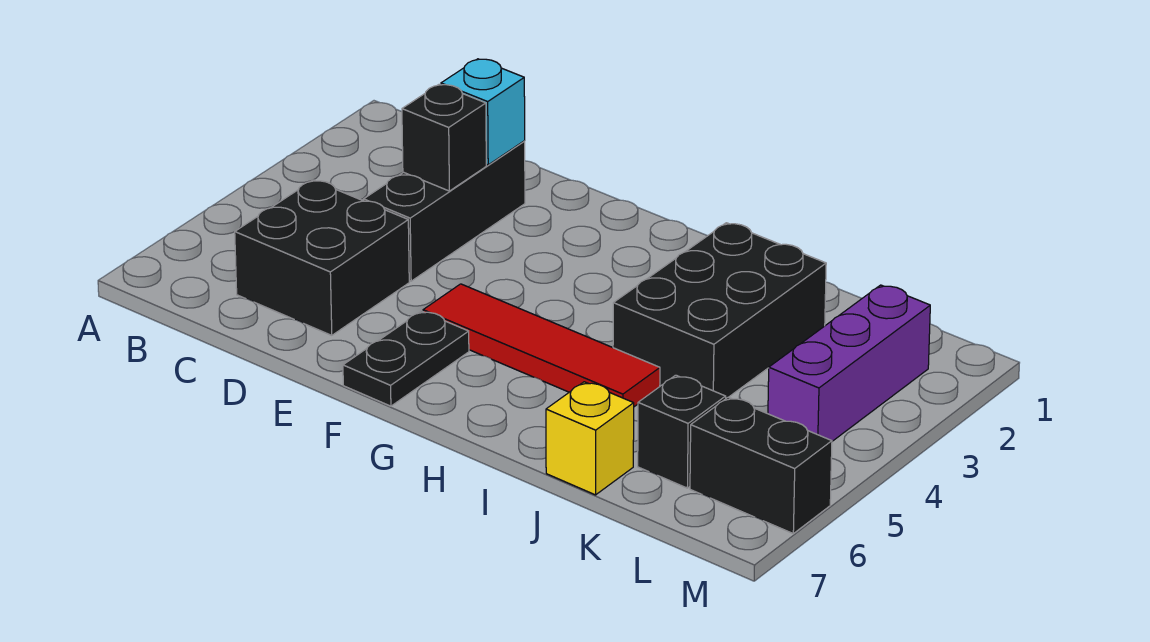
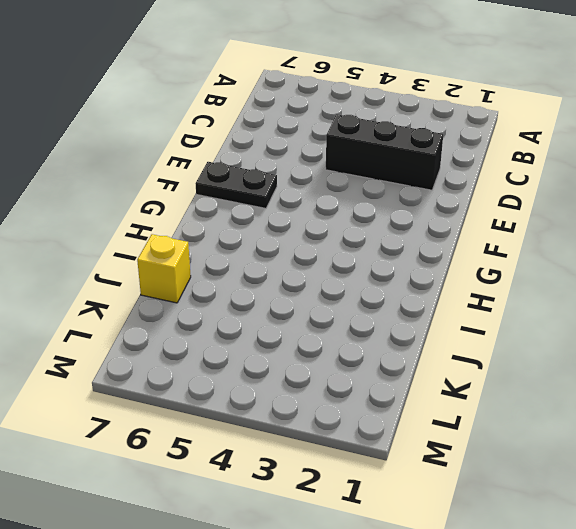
none -> black 2x2 brick [235,180,409,335]
none -> red 1x4 tile [423,284,660,407]

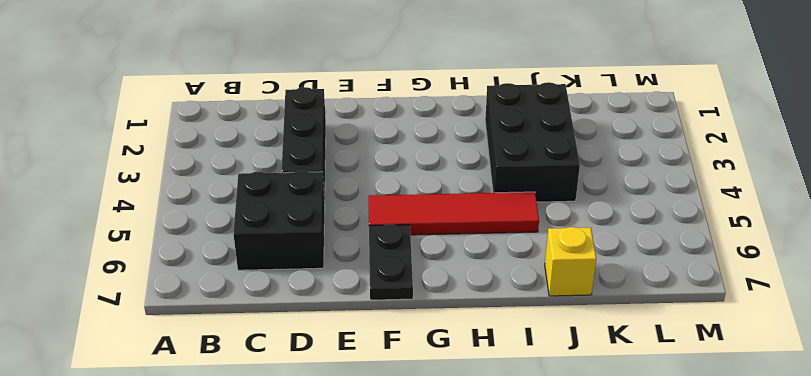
none -> black 1x1 brick [638,375,726,488]
none -> purple 1x3 brick [768,285,930,441]

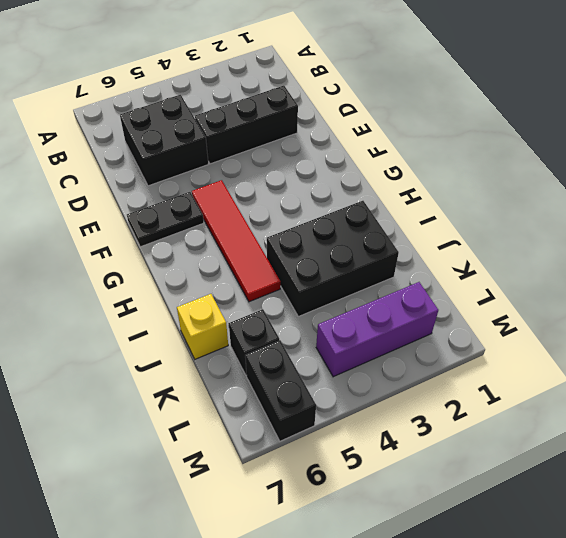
none -> cyan 1x1 brick [441,59,525,165]
none -> black 1x1 brick [402,84,486,191]

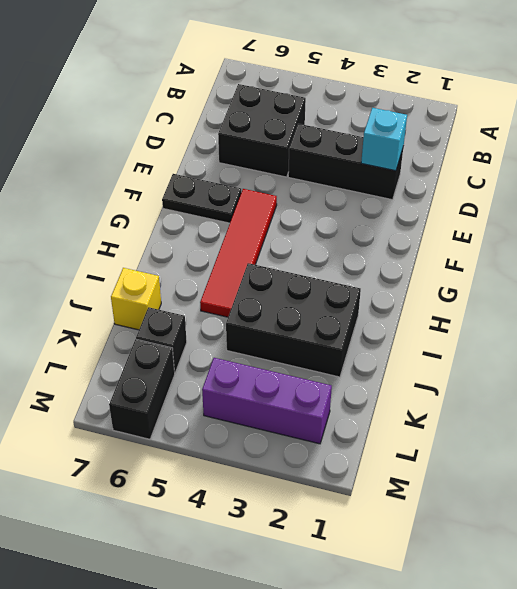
none -> black 1x1 brick [402,84,486,191]

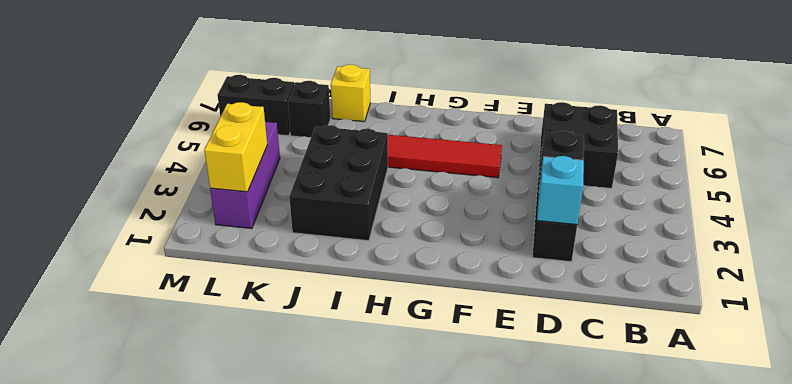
yellow 1x2 brick [204,102,267,192] -> none
none -> black 1x2 plate [343,311,469,406]

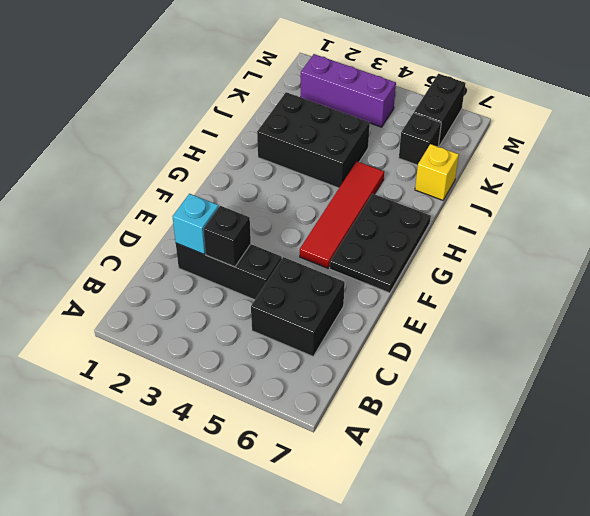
black 2x3 plate [330,194,431,293] -> black 1x2 plate [343,311,469,406]

